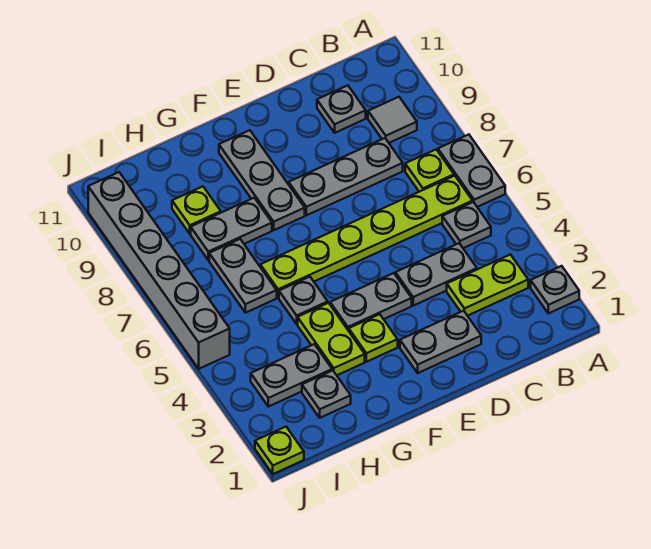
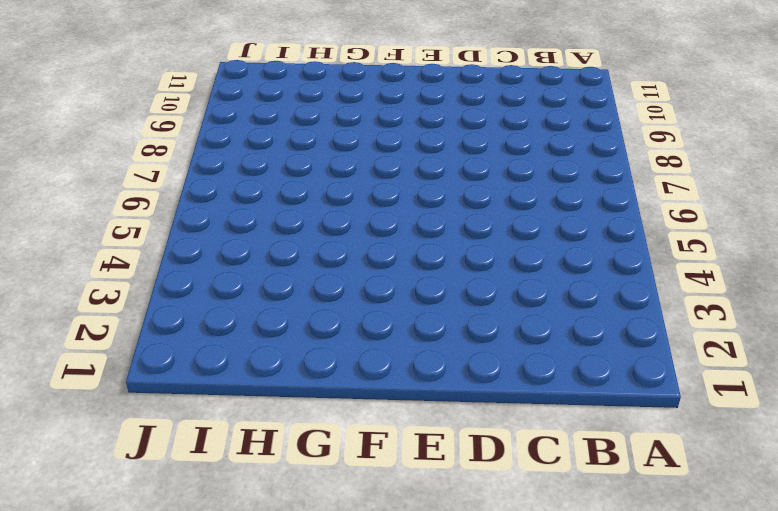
none -> grey 1x1 plate [531,266,579,313]
none -> grey 1x2 plate [438,135,505,207]
none -> lime 1x2 plate [447,255,528,316]

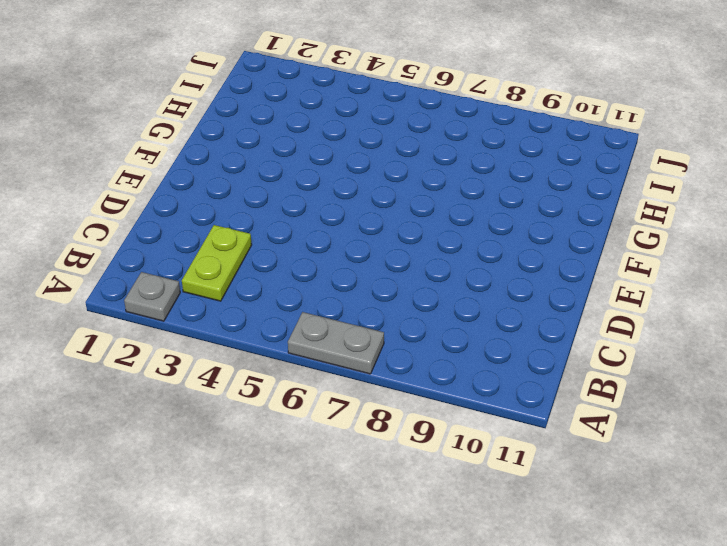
none -> grey 1x1 plate [442,202,491,248]
none -> lime 1x6 plate [260,176,473,298]
none -> lime 1x1 plate [405,150,454,192]

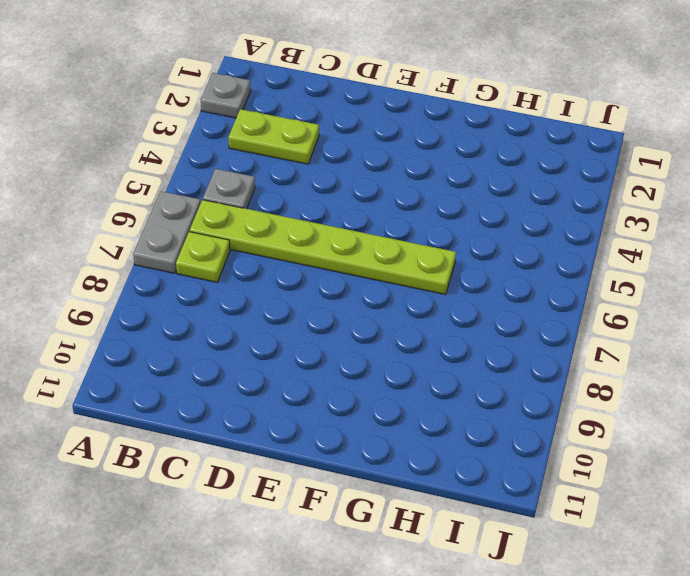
none -> grey 1x1 tile [368,97,417,143]
none -> grey 1x2 plate [396,243,477,306]
none -> grey 1x3 plate [289,138,403,215]

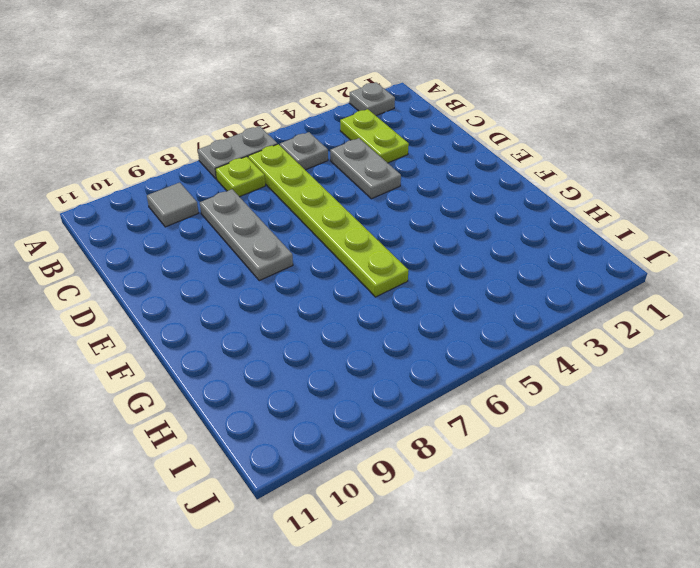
none -> grey 1x1 plate [317,85,366,133]
none -> grey 1x2 plate [400,311,481,373]
none -> grey 1x2 plate [330,273,412,331]

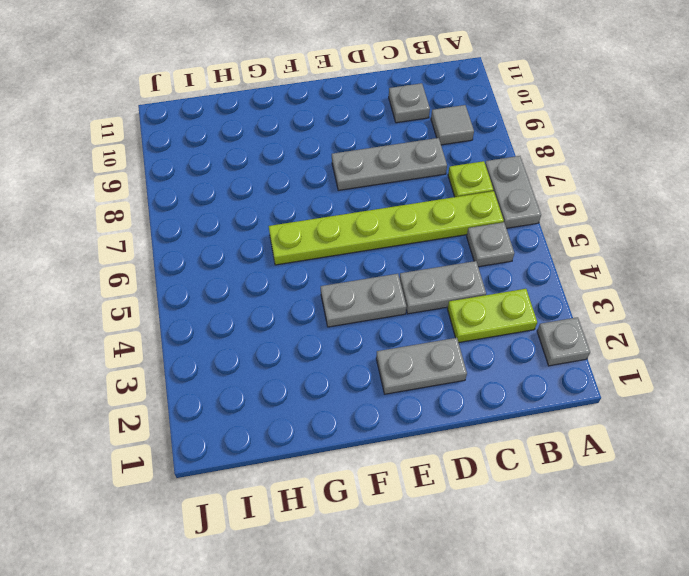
none -> lime 1x1 plate [349,314,398,362]
none -> grey 1x3 plate [219,130,305,230]
none -> lime 1x2 plate [298,303,365,375]

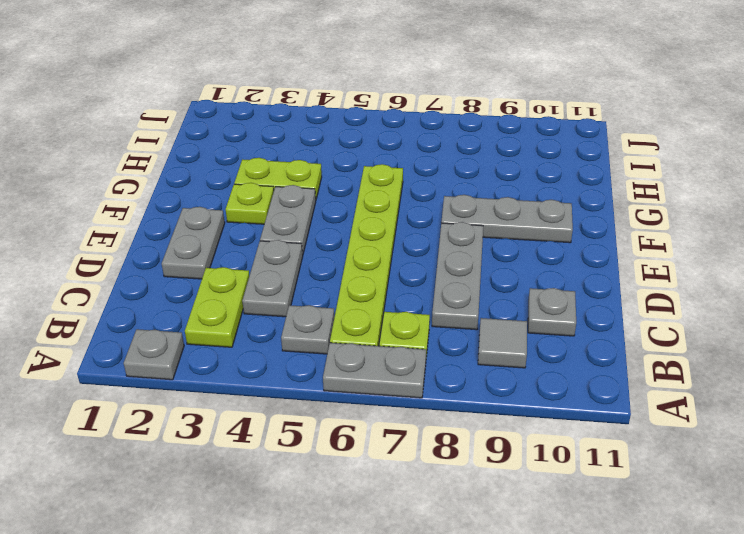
none -> grey 1x1 plate [279,277,328,324]
none -> grey 1x2 plate [191,198,272,260]
none -> grey 1x1 plate [302,370,351,418]

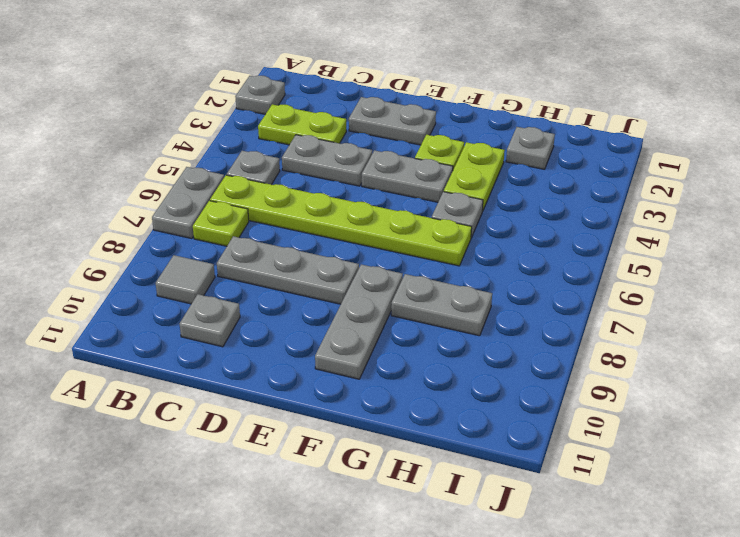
none -> grey 1x2 plate [251,344,332,407]
none -> grey 1x2 plate [209,239,277,313]
none -> lime 1x1 plate [172,186,221,234]

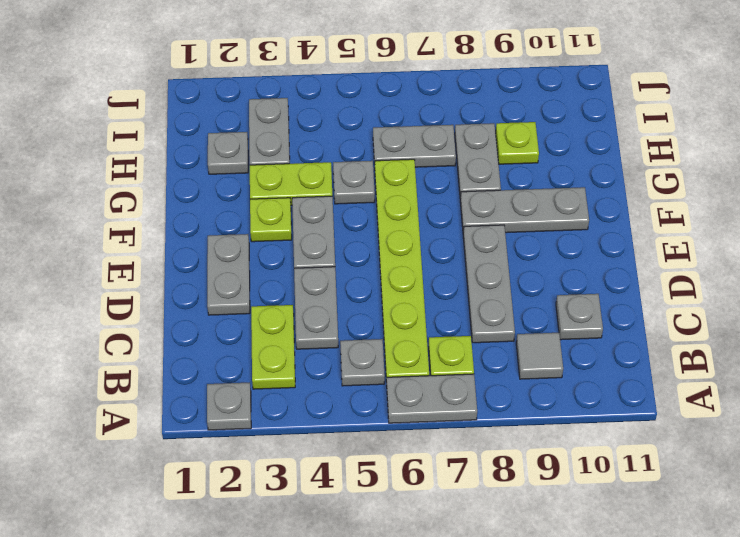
none -> lime 1x1 plate [255,427,304,474]
none -> grey 1x6 brick [88,172,230,369]

